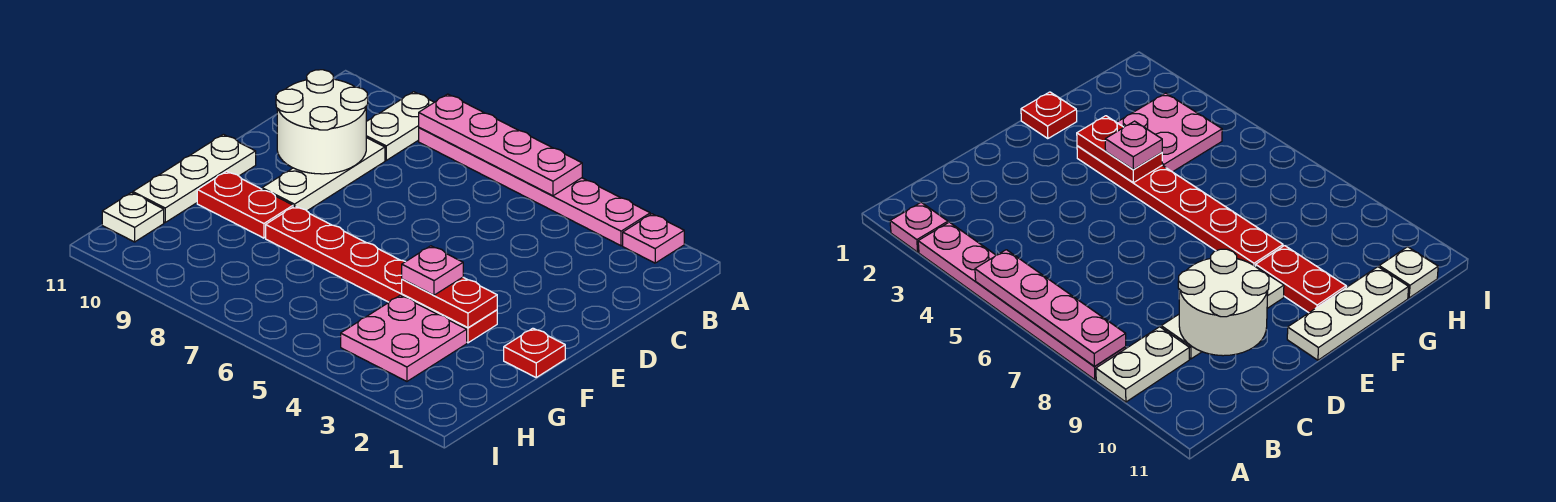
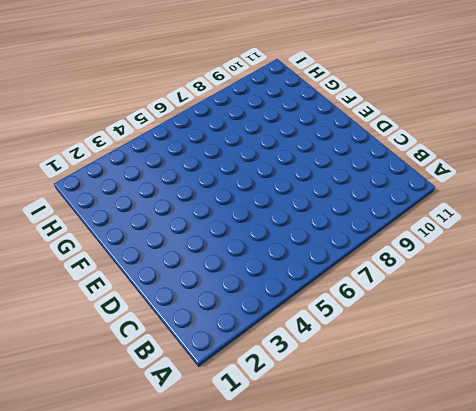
none -> pink 1x1 plate [623,214,684,263]
none -> pink 1x6 plate [419,128,650,246]
none -> white 1x2 plate [366,92,434,160]

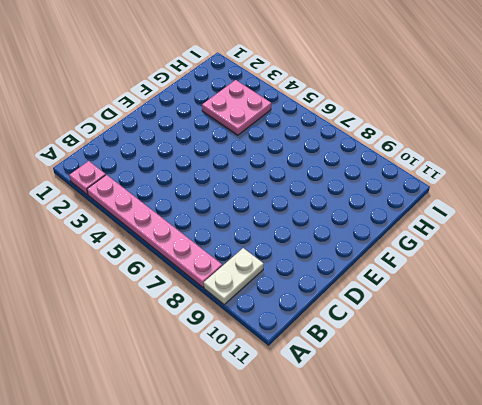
none -> white 1x3 plate [262,138,385,211]
none -> white 1x3 plate [133,134,256,222]
none -> red 1x1 plate [504,328,565,377]

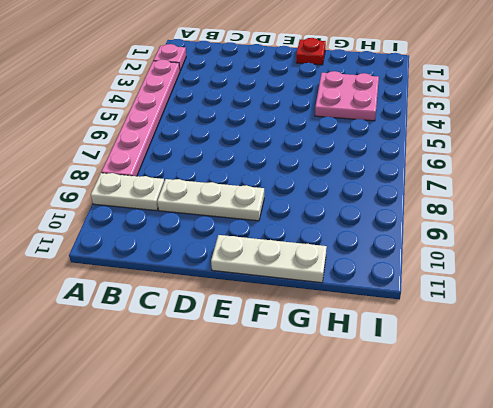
none -> red 1x6 plate [266,206,497,343]
none -> red 1x2 plate [197,171,293,238]
none -> white 1x1 plate [102,193,164,242]

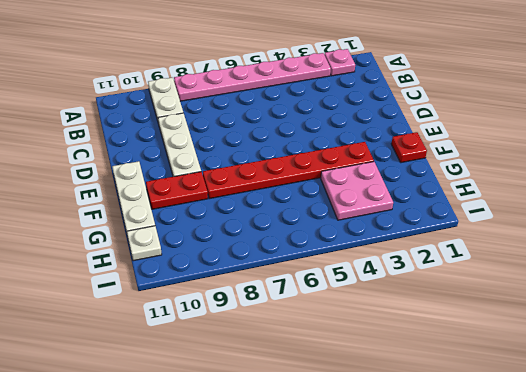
none -> pink 1x4 plate [419,94,582,196]
none -> white 2x2 round brick [276,70,368,174]
none -> red 1x2 plate [402,277,497,328]

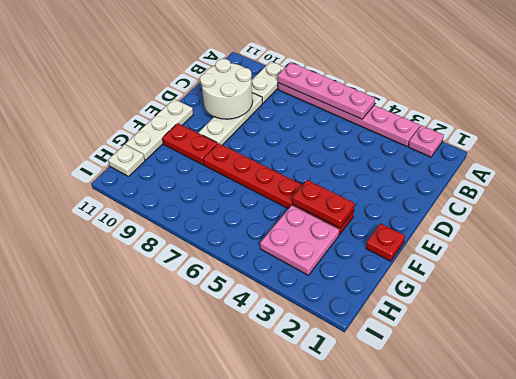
none -> pink 1x1 plate [402,246,463,295]

